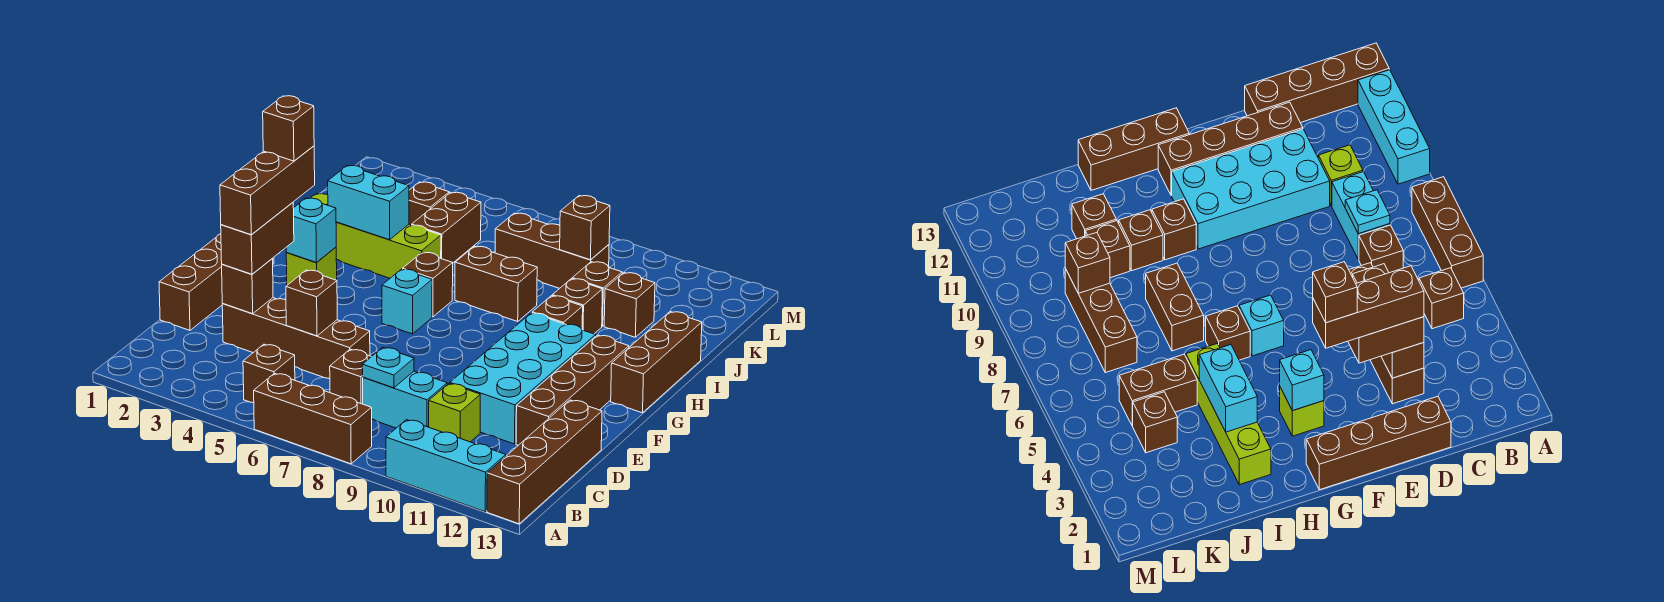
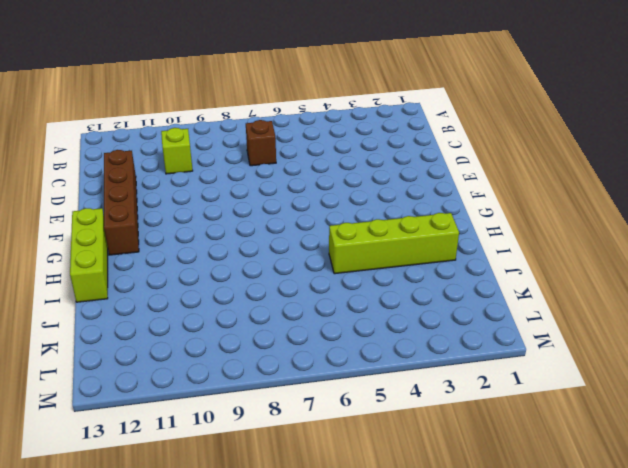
lime 1x3 brick [70,208,108,302] -> brown 1x3 brick [611,312,702,413]
none -> brown 1x3 brick [254,373,372,464]
none -> cyan 1x3 brick [386,420,506,512]
none -> brown 1x4 brick [487,400,602,524]
none -> brown 1x1 brick [243,344,295,403]

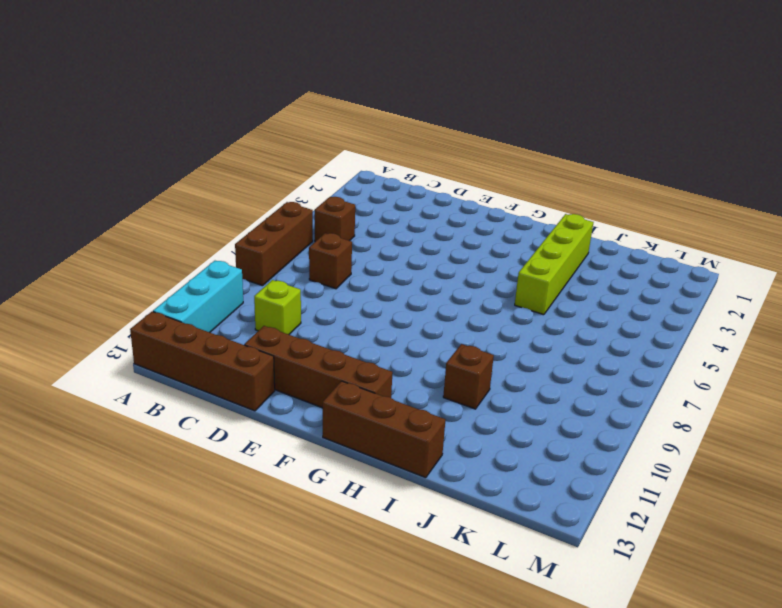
none -> cyan 1x2 brick [363,371,447,428]
none -> brown 1x4 brick [159,234,274,330]
none -> brown 1x4 brick [222,298,370,379]
none -> cyan 2x4 brick [450,313,596,444]

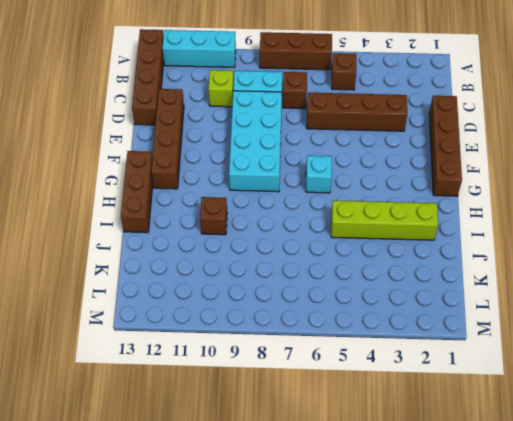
cyan 2x4 brick [229,91,282,192] -> cyan 2x4 brick moved to [450,313,596,444]
none -> lime 1x1 brick [286,247,337,285]
none -> brown 1x1 brick [403,252,453,317]
none -> brown 1x1 brick [532,296,583,330]
none -> brown 1x2 brick [455,246,537,321]

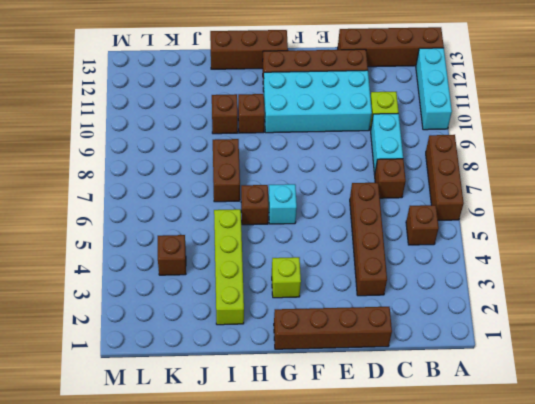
none -> brown 1x2 brick [412,192,481,263]
none -> brown 1x1 brick [572,262,622,326]
none -> brown 1x1 brick [604,273,655,337]
none -> brown 1x3 brick [495,213,609,288]

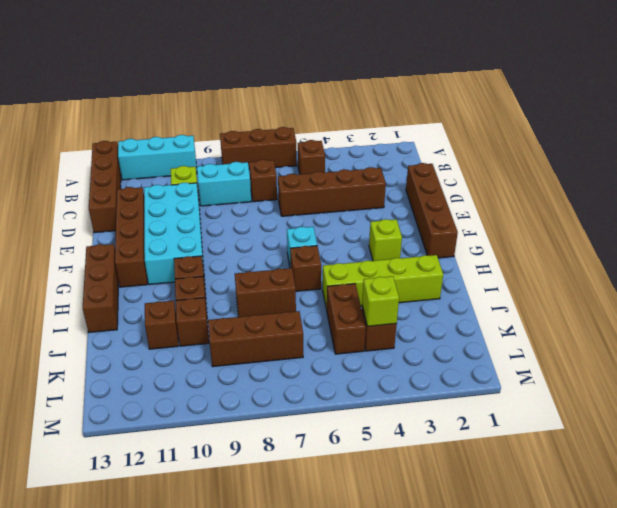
lime 1x1 brick [362,276,399,326] -> none
none -> cyan 1x1 plate [362,348,414,388]
none -> brown 1x1 brick [222,259,273,314]
none -> brown 1x1 brick [286,270,337,336]
none -> cyan 1x1 brick [286,198,336,262]

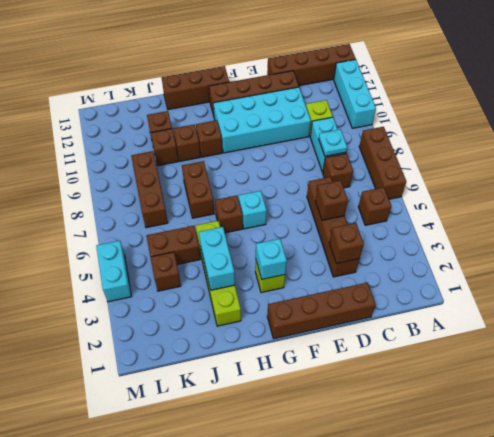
cyan 1x2 brick [96,241,132,302] -> none
none -> brown 1x1 brick [560,196,610,260]
none -> brown 1x2 brick [221,203,294,274]
none -> brown 1x3 brick [220,146,315,235]
none -> brown 1x1 brick [263,96,314,161]

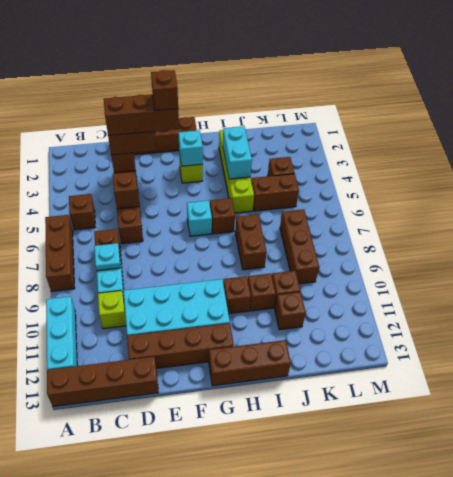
none -> brown 1x1 brick [560,196,610,260]

